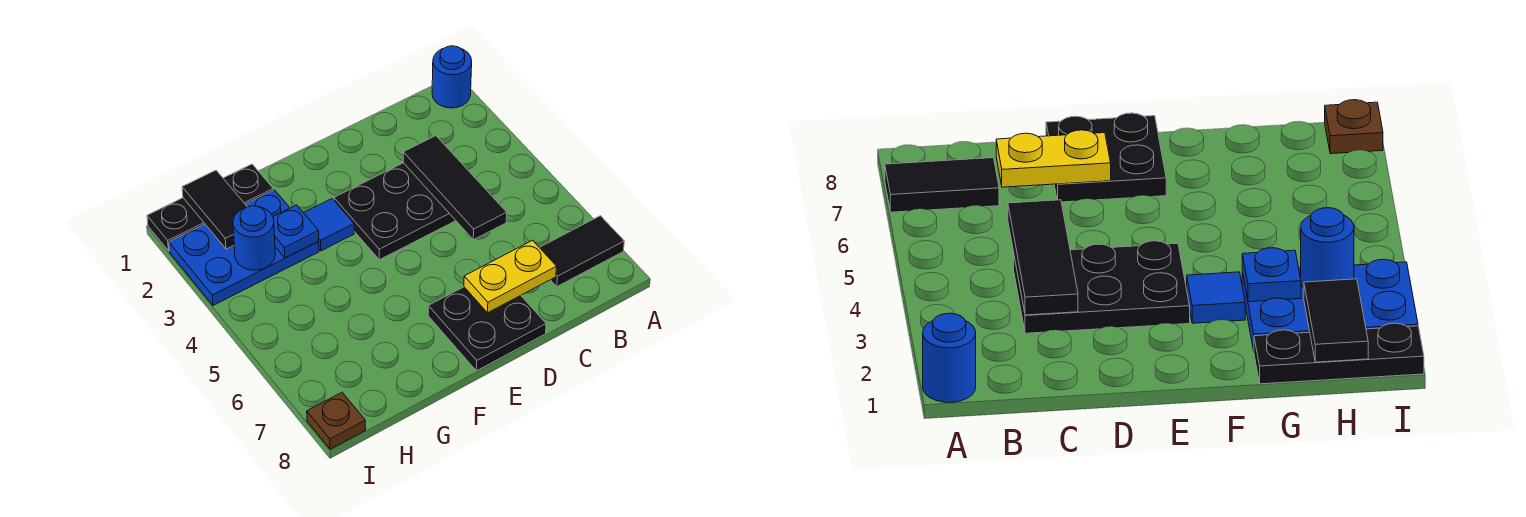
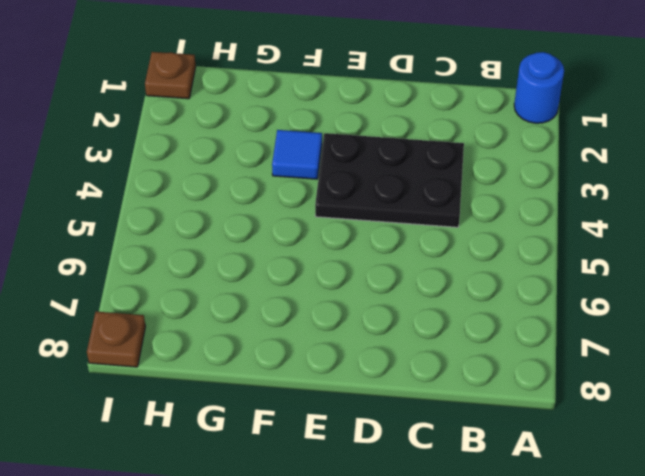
brown 1x1 plate [145,52,196,99] -> black 1x3 plate [147,164,273,251]
none -> black 1x2 tile [539,216,624,287]
none -> black 2x2 plate [428,287,546,371]
none -> blue 2x3 plate [169,190,319,305]

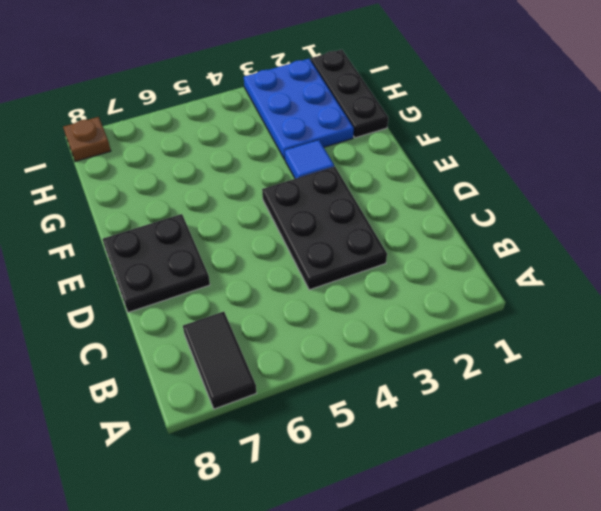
none -> blue 1x1 round brick [432,46,472,108]
none -> black 1x3 tile [403,136,507,240]
none -> yellow 1x2 plate [464,240,557,313]

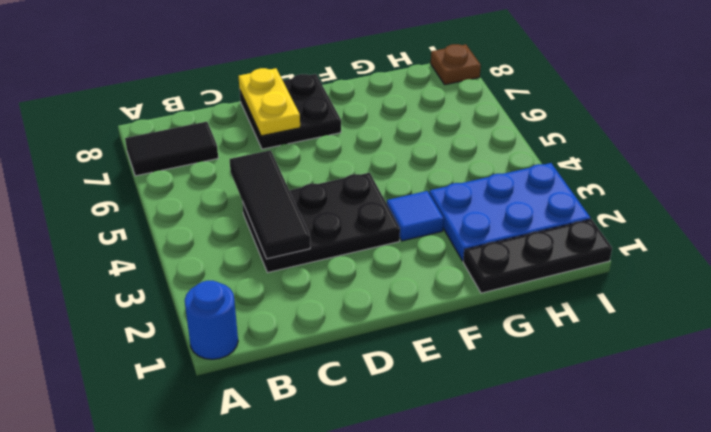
yellow 1x2 plate [239,68,300,136] -> yellow 1x2 plate turned to [464,240,557,313]
none -> blue 1x1 plate [273,205,319,258]
none -> black 1x2 tile [182,170,247,249]
none -> blue 1x1 round brick [233,206,275,270]

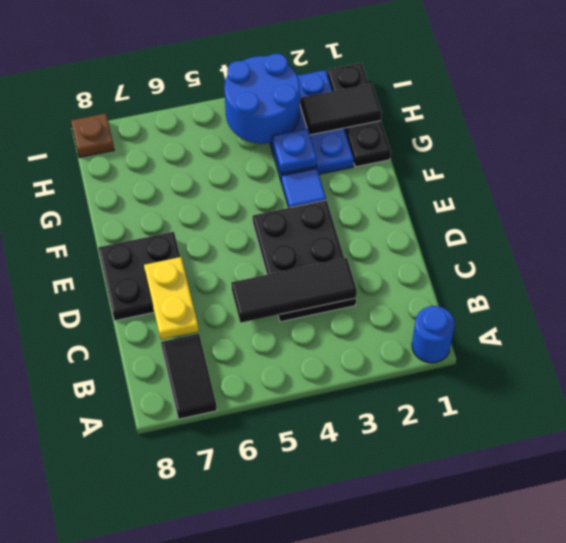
blue 2x2 round brick [224,54,300,144] -> blue 1x1 round brick [233,206,275,270]

